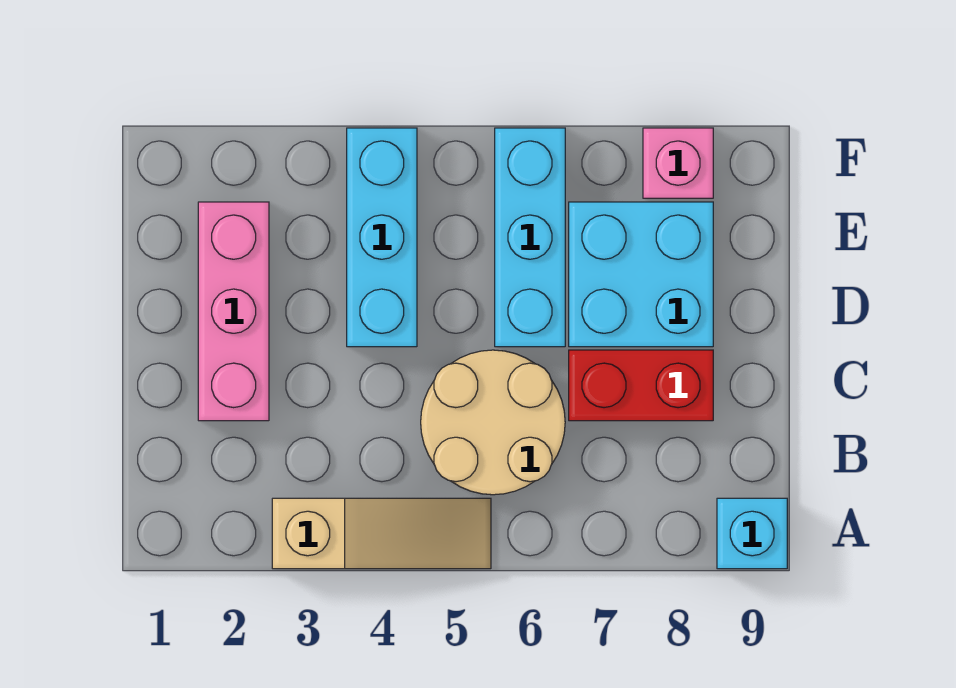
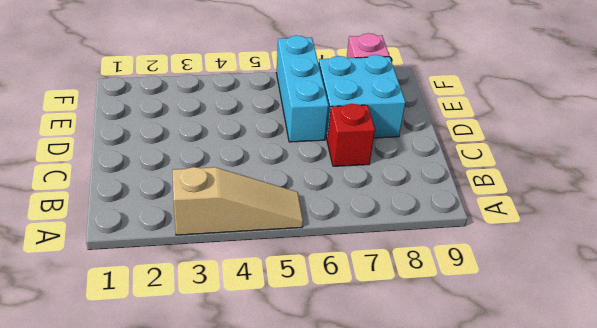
red 1x1 brick [327,104,375,166] -> red 1x2 brick [569,350,713,421]
none -> cyan 1x1 brick [717,498,787,569]
none -> tan 2x2 round brick [421,350,565,495]

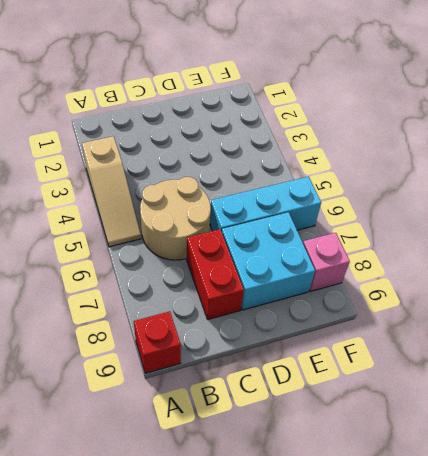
red 1x1 brick [134,311,181,373] -> cyan 1x1 brick [717,498,787,569]
none -> pink 1x3 brick [198,202,269,421]
none -> cyan 1x3 brick [347,128,417,347]

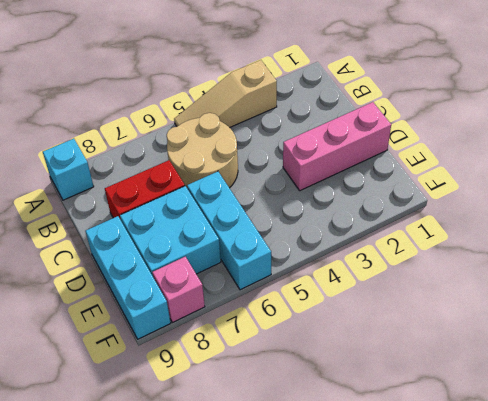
pink 1x3 brick [283,102,391,191] -> pink 1x3 brick turned to [198,202,269,421]
cyan 1x3 brick [86,216,171,339] -> cyan 1x3 brick moved to [347,128,417,347]

